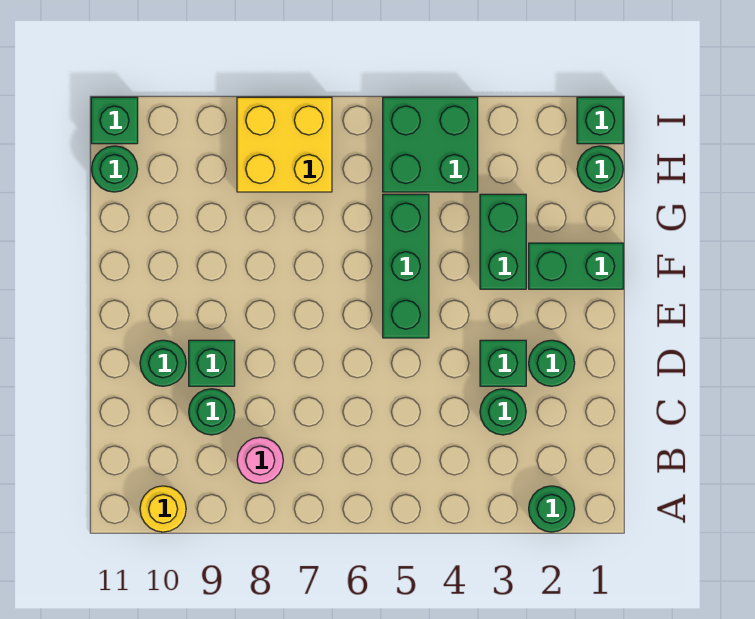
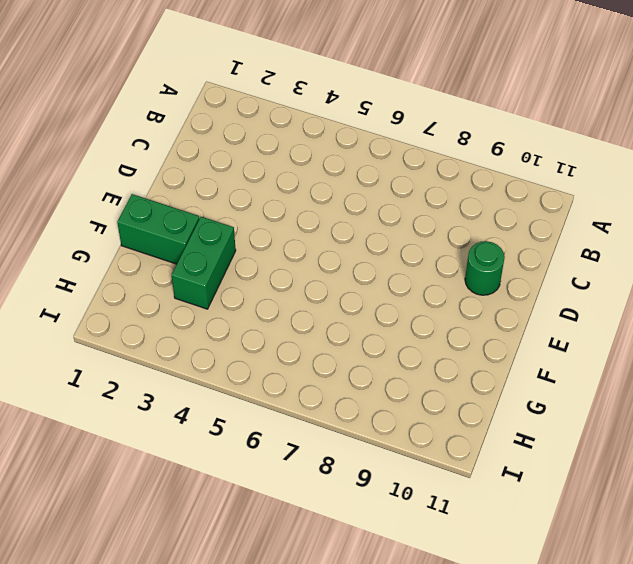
none -> green 1x1 round brick [529,486,575,532]
none -> yellow 1x1 round brick [140,486,186,532]
none -> pink 1x1 round brick [237,437,283,483]

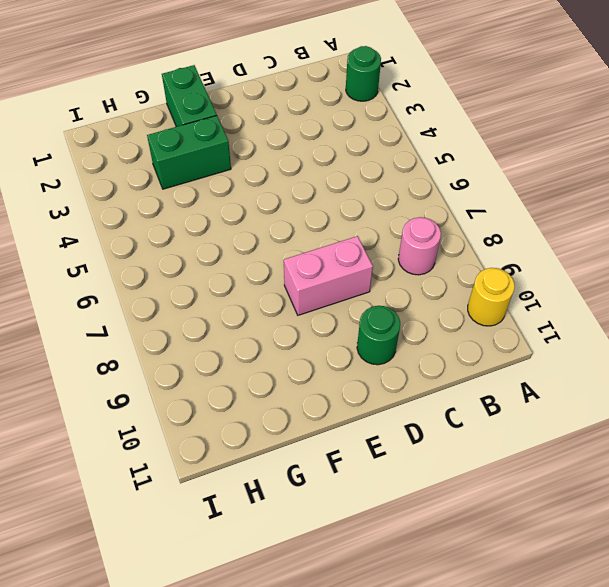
pink 1x2 brick [284,236,373,315] -> none
none -> green 1x1 round brick [480,389,526,435]
none -> green 1x1 round brick [189,389,235,435]
none -> green 1x1 round brick [529,340,575,386]

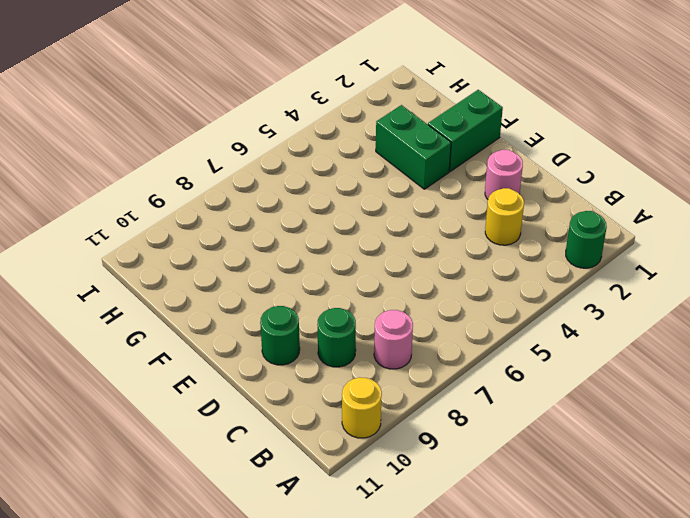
yellow 1x1 round brick [485,188,524,245] -> green 1x1 round brick [480,389,526,435]
pink 1x1 round brick [485,150,523,199] -> green 1x1 round brick [529,340,575,386]
none -> green 1x1 brick [480,340,526,386]
none -> green 1x1 brick [189,340,235,386]
none -> green 1x3 brick [383,194,429,338]

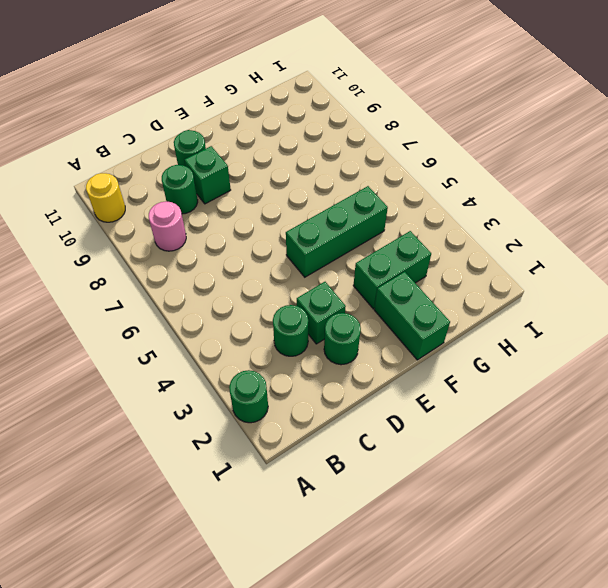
none -> green 1x1 round brick [577,146,623,192]
none -> green 2x2 brick [383,97,478,192]
none -> yellow 2x2 brick [237,97,332,192]

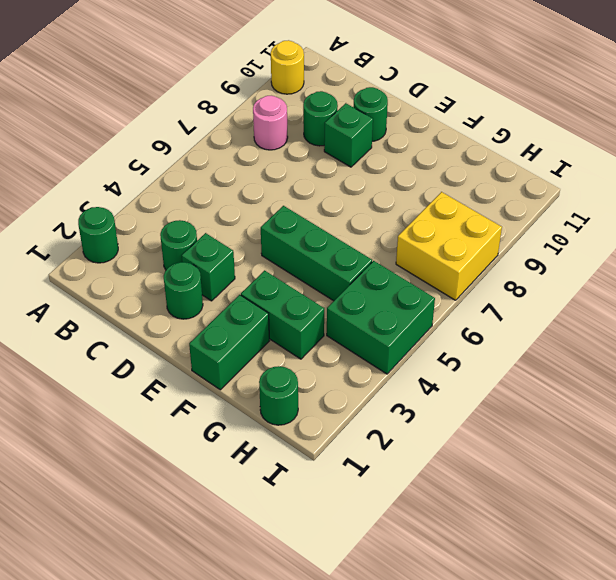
none -> green 1x1 round brick [91,146,138,192]
none -> green 1x1 brick [577,97,623,144]
none -> green 1x1 brick [91,97,138,144]

